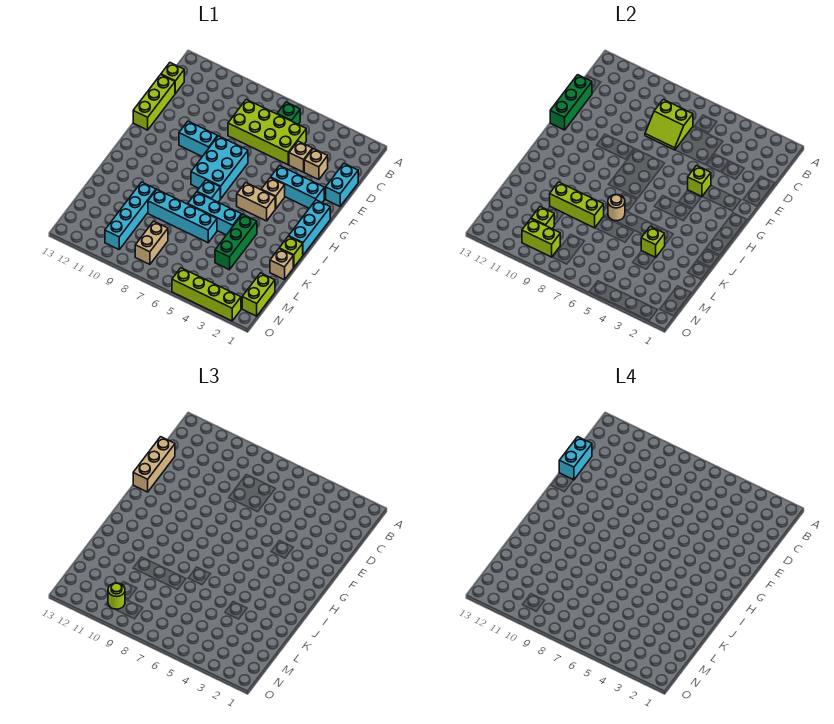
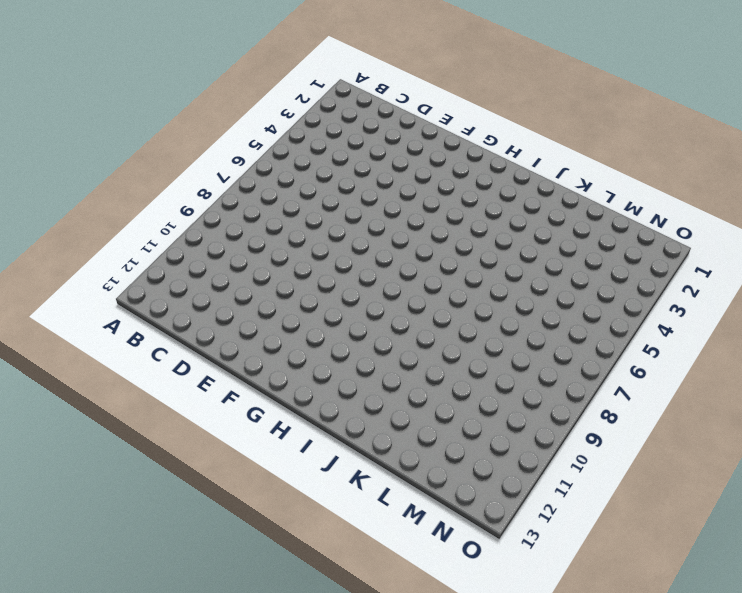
none -> green 1x1 brick [277,102,300,124]
none -> lime 2x4 brick [228,99,306,165]
none -> lime 1x1 brick [161,63,184,93]
none -> cyan 1x2 brick [326,164,358,206]

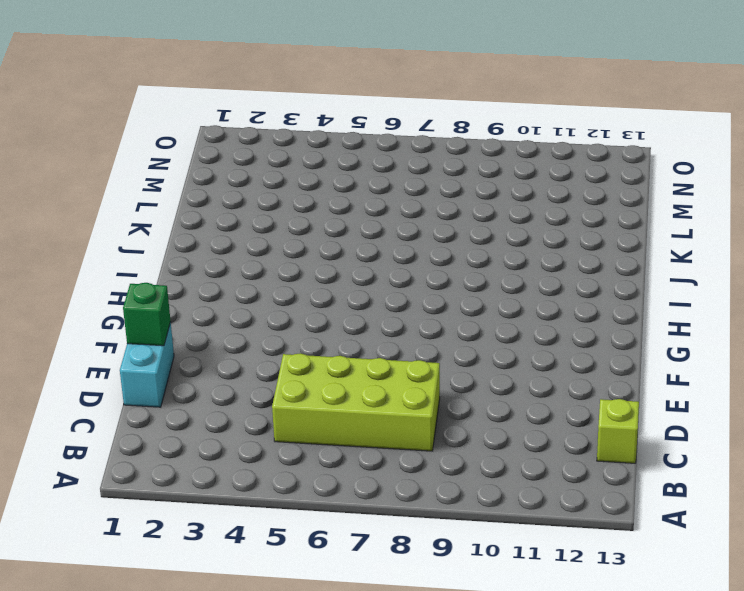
green 1x1 brick [123,283,171,346] -> green 1x1 brick moved to [277,102,300,124]
none -> tan 1x1 brick [304,149,328,180]
none -> tan 1x1 brick [289,141,312,172]
none -> lime 1x3 brick [133,75,175,130]
none -> cyan 1x3 brick [271,166,324,208]

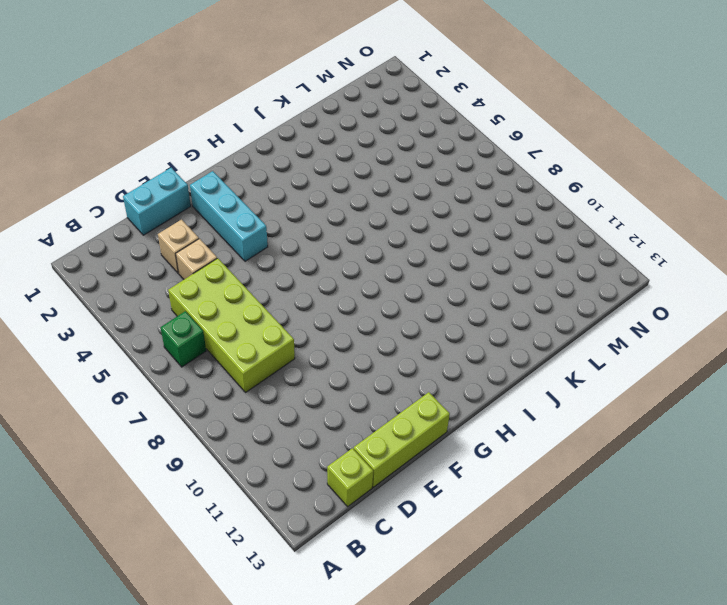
none -> cyan 2x3 brick [191,136,248,199]
none -> cyan 1x2 brick [179,121,218,157]
none -> cyan 1x3 brick [289,200,330,255]
none -> tan 1x1 brick [261,178,285,209]

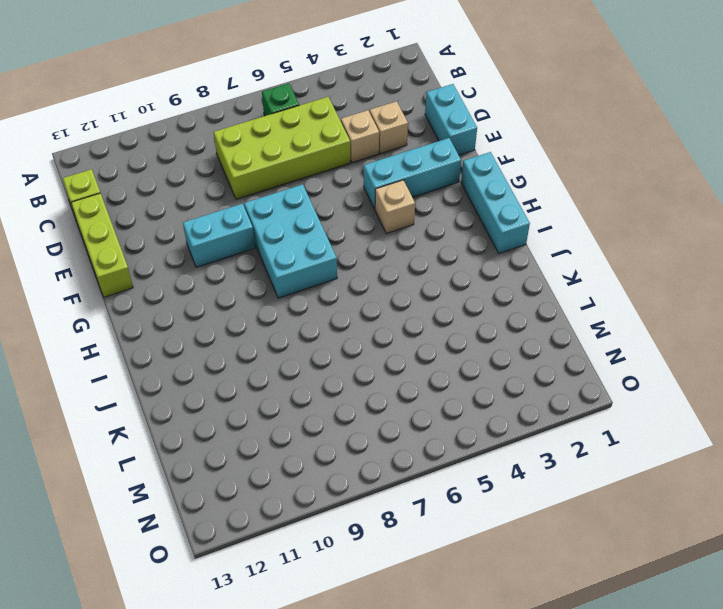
none -> tan 1x2 brick [237,183,275,221]
none -> cyan 1x1 brick [197,180,220,202]
none -> lime 1x1 brick [279,236,303,268]
none -> green 1x3 brick [215,214,257,270]

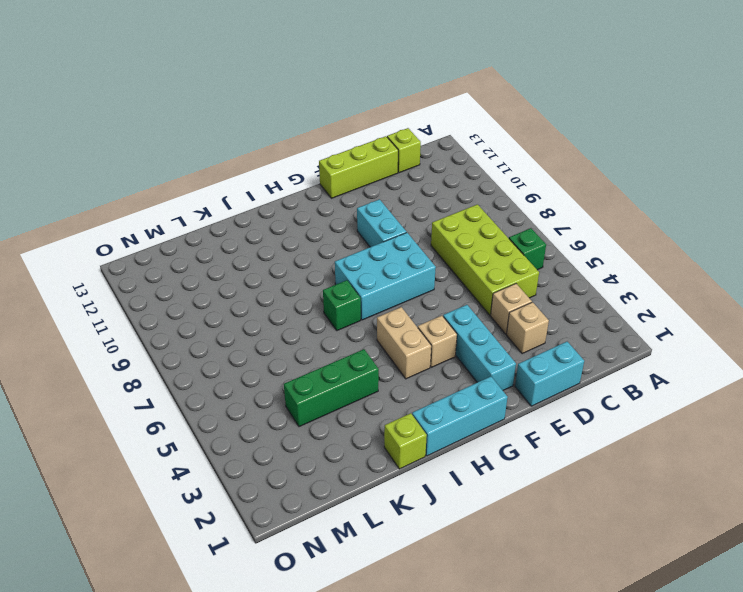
green 1x1 brick [323,280,361,331] -> cyan 1x1 brick [197,180,220,202]
none -> cyan 1x3 brick [188,192,242,235]
none -> tan 1x1 brick [270,249,293,280]
none -> cyan 1x4 brick [148,190,217,243]
none -> cyan 1x4 brick [105,182,156,249]

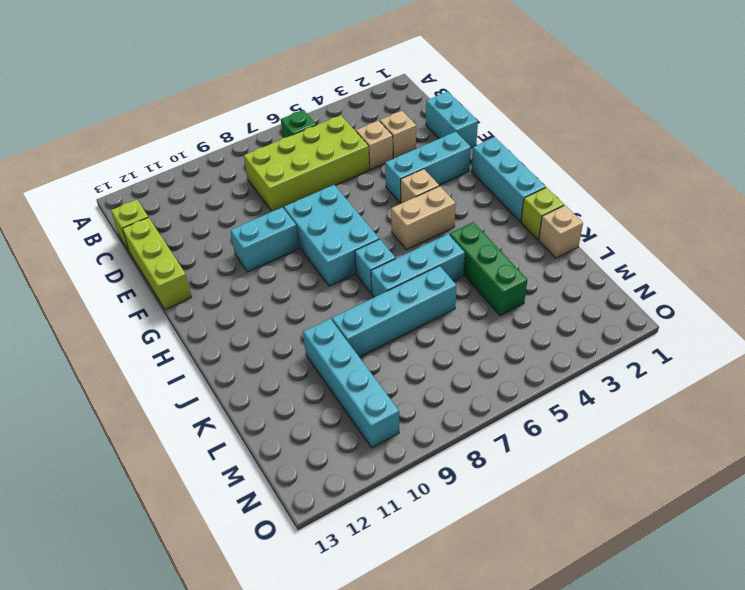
none -> lime 1x2 brick [242,273,275,316]
none -> tan 1x2 brick [135,221,168,264]
none -> lime 1x4 brick [172,268,241,321]
none -> lime 2x2 slope [645,99,693,150]

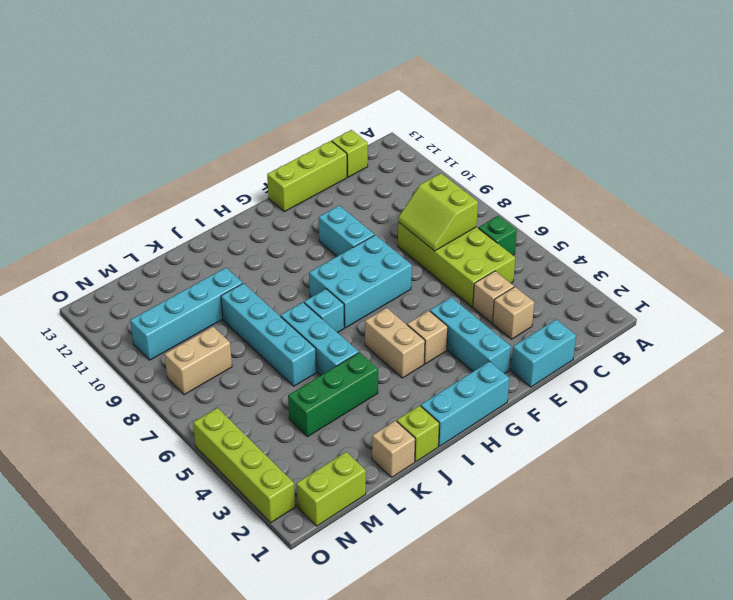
none -> green 1x3 brick [550,75,592,130]
none -> lime 1x1 brick [688,166,711,196]
none -> tan 1x1 round brick [608,195,625,221]
none -> lime 1x1 brick [641,226,665,257]

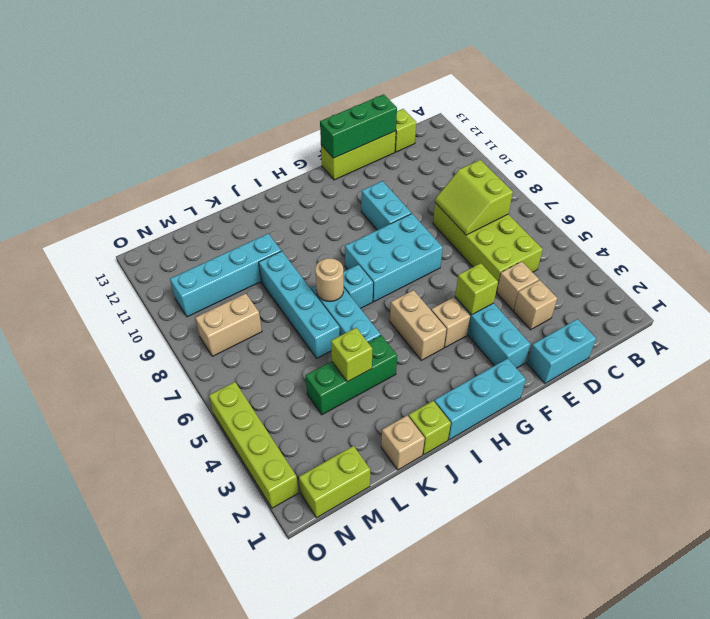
none -> green 1x1 brick [277,102,300,124]
none -> lime 1x3 brick [550,182,604,228]
none -> lime 1x1 brick [531,207,554,229]
none -> lime 1x2 brick [522,219,560,257]

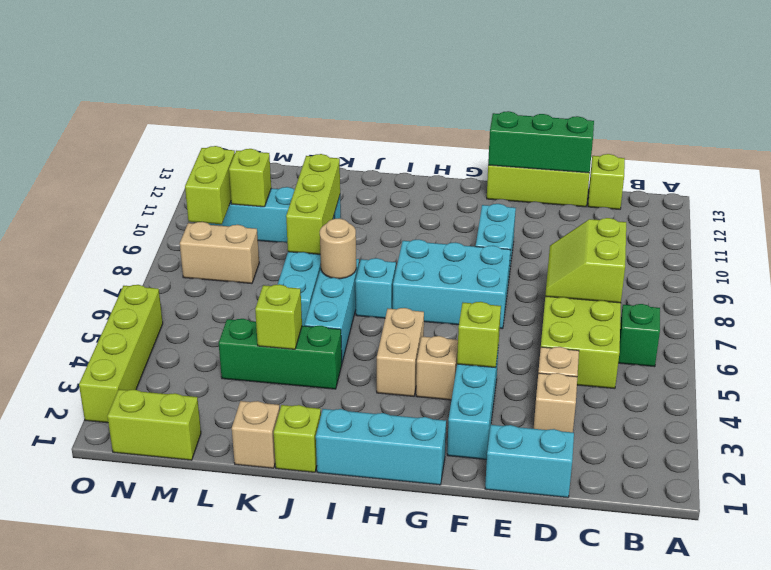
none -> tan 1x3 brick [133,437,175,492]
none -> lime 1x1 round brick [108,583,125,609]
none -> cyan 1x2 brick [559,437,592,480]

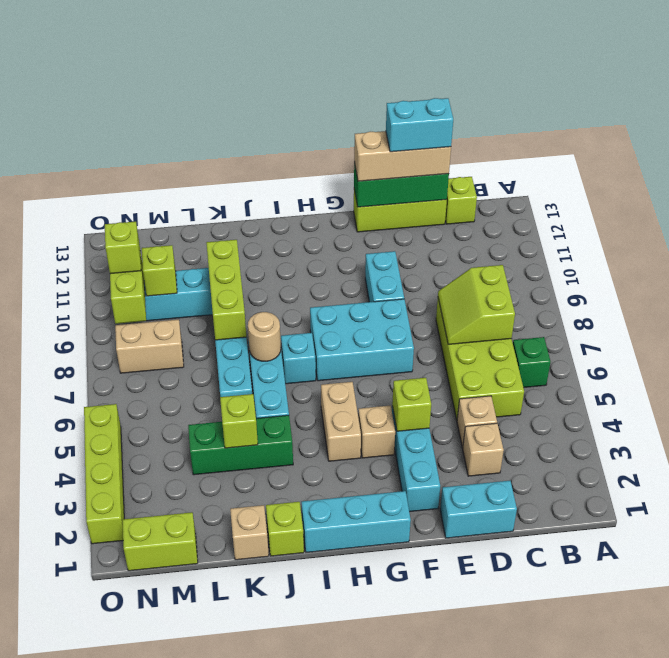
lime 1x1 brick [105,222,141,274] -> lime 1x1 round brick [108,583,125,609]

